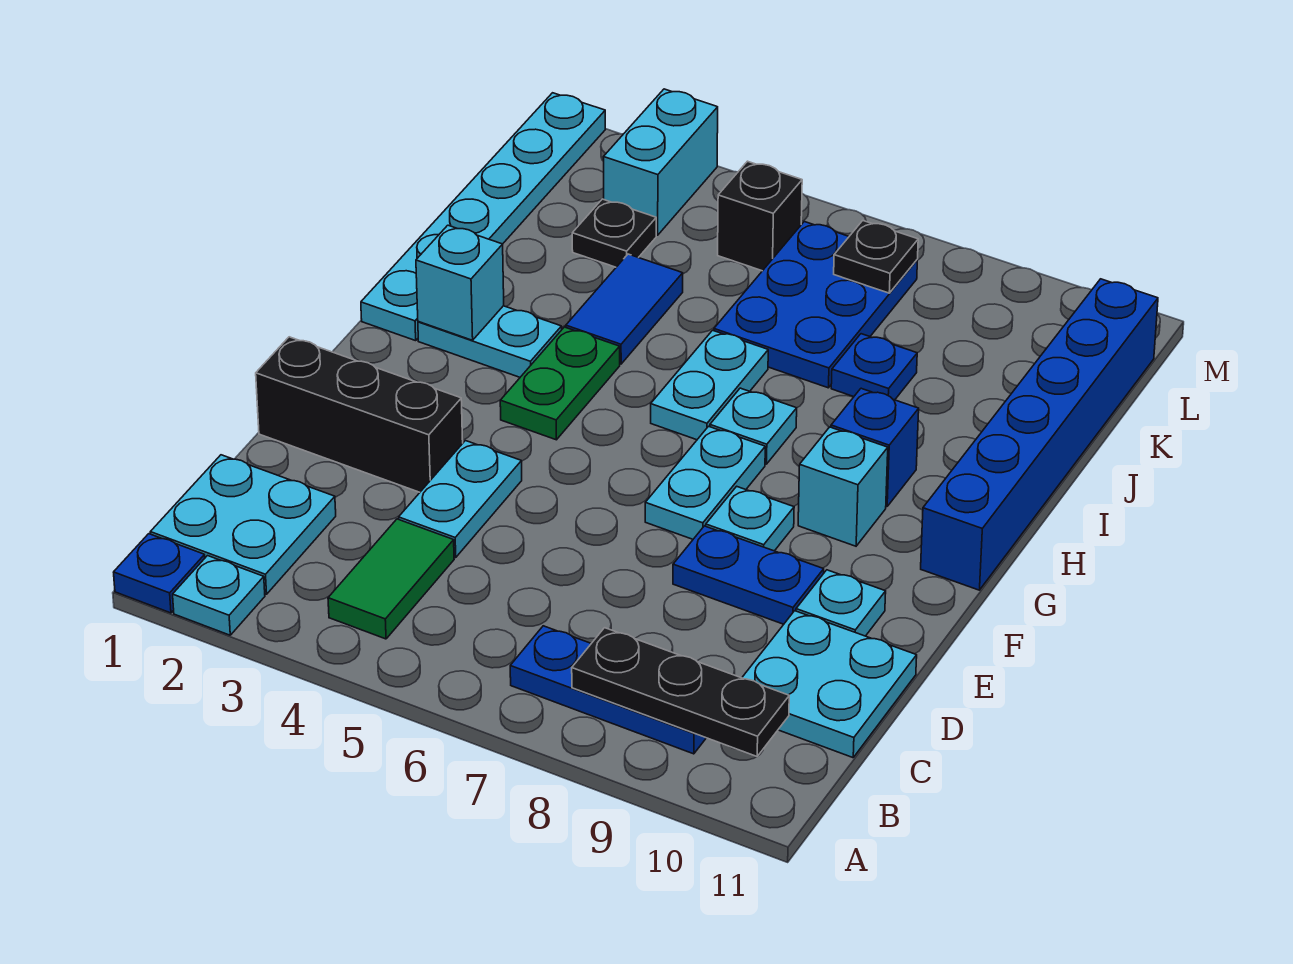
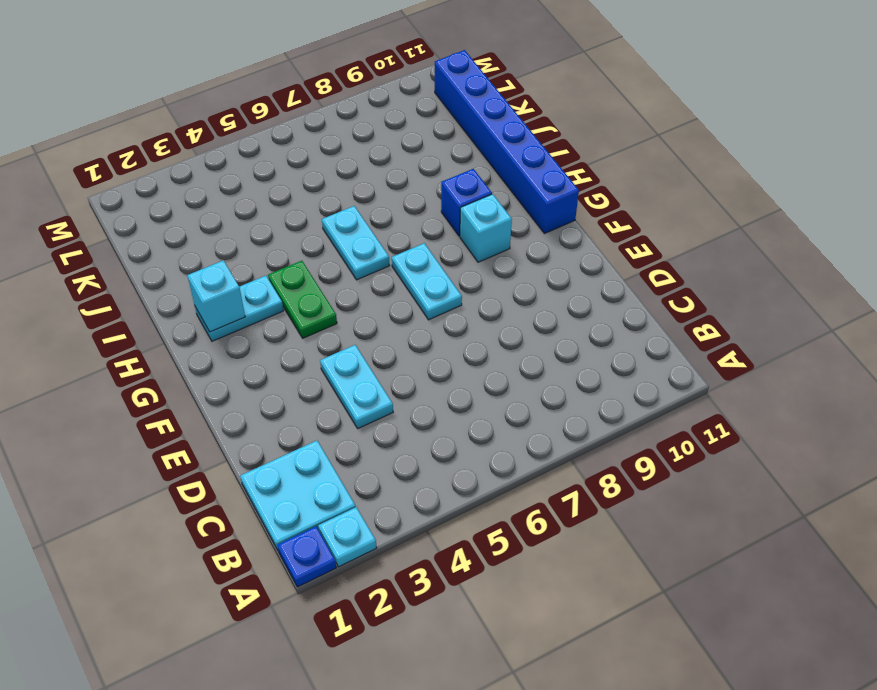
none -> green 1x2 tile [328,519,454,639]
none -> blue 1x3 plate [510,626,706,754]
none -> cyan 2x2 plate [742,611,917,758]

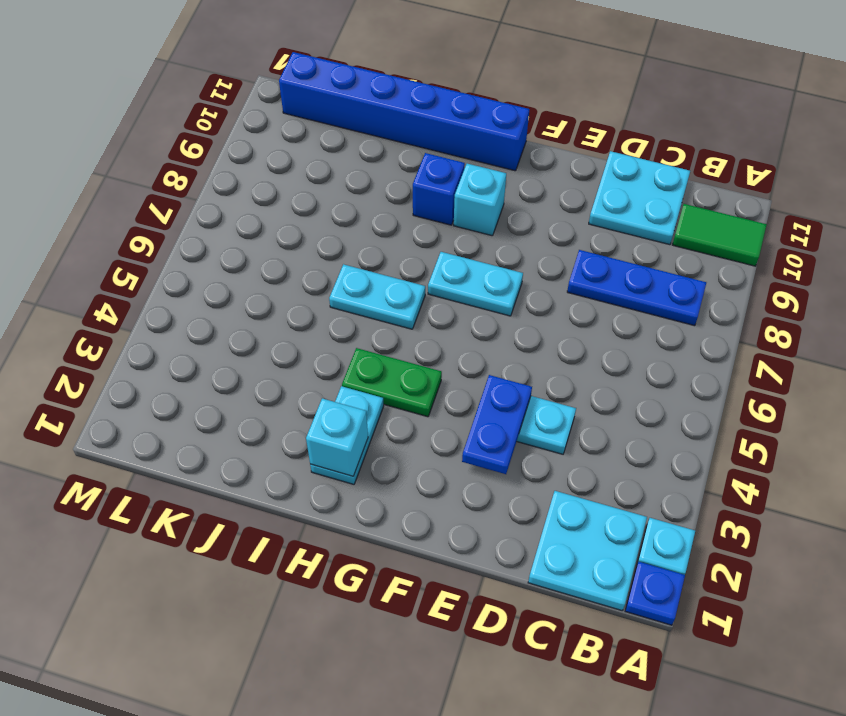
green 1x2 tile [673,204,767,266] -> green 1x2 tile moved to [328,519,454,639]
blue 1x3 plate [567,250,706,326] -> blue 1x3 plate turned to [510,626,706,754]
blue 1x2 plate [462,375,532,474] -> blue 1x2 plate moved to [673,526,824,624]
none -> black 1x3 brick [256,337,463,492]
none -> cyan 1x1 plate [796,570,886,636]
none -> cyan 1x1 plate [706,486,794,551]

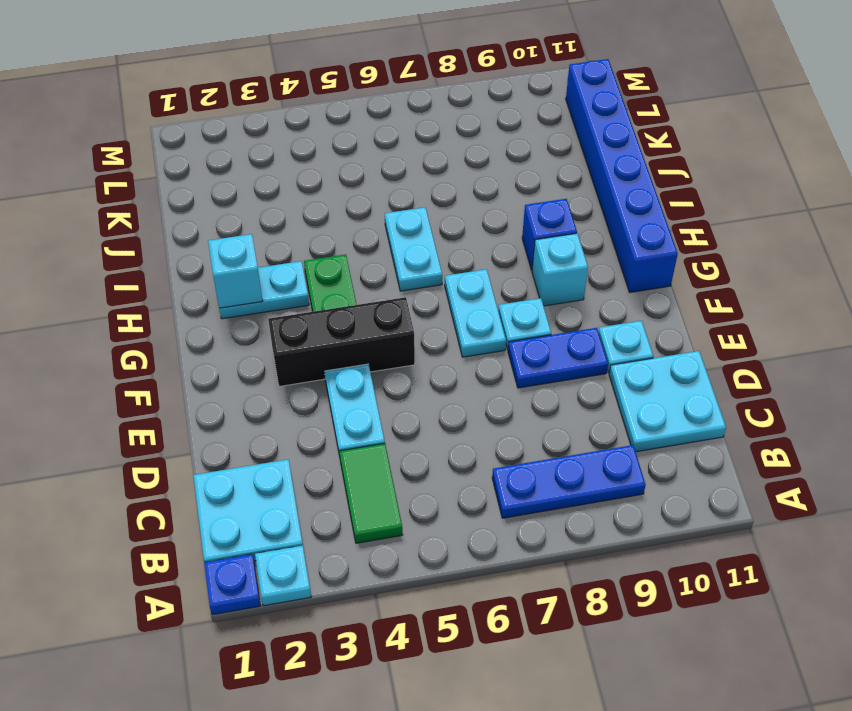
black 1x3 brick [268,297,415,386] -> black 1x3 brick moved to [256,337,463,492]
none -> cyan 1x6 plate [361,93,605,341]
none -> cyan 1x1 plate [710,388,797,464]
none -> blue 1x2 tile [566,254,683,364]

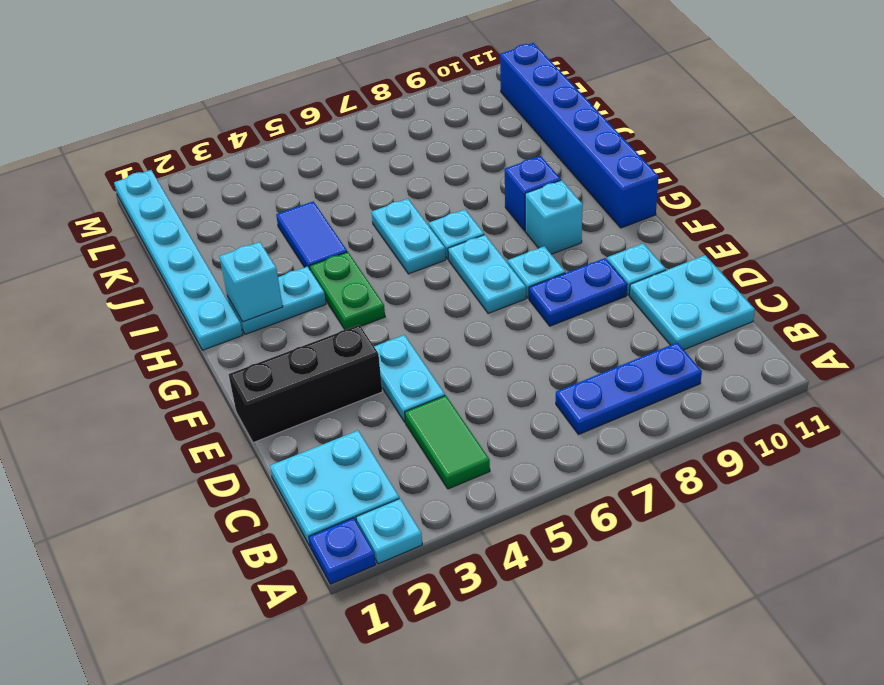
none -> blue 2x3 plate [714,222,917,388]
none -> blue 1x1 plate [831,334,917,400]
none -> black 1x1 plate [572,199,656,267]

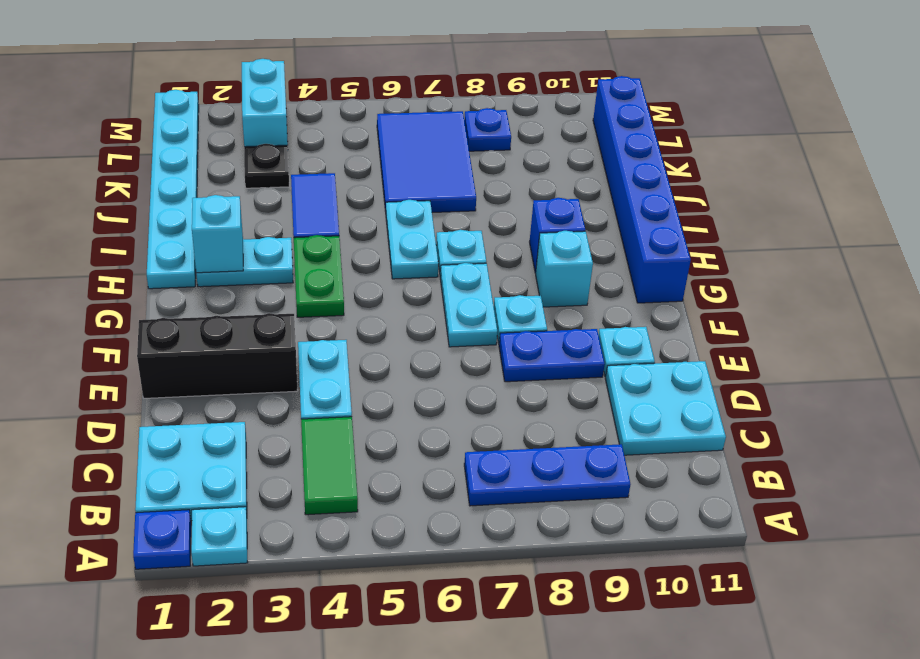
blue 2x3 tile [377,111,476,212] -> blue 2x3 plate [714,222,917,388]
blue 1x1 plate [464,108,511,151] -> blue 1x1 plate moved to [831,334,917,400]
none -> black 1x1 brick [718,161,802,271]
none -> black 1x3 plate [572,628,789,756]
none -> black 1x1 plate [834,221,918,293]

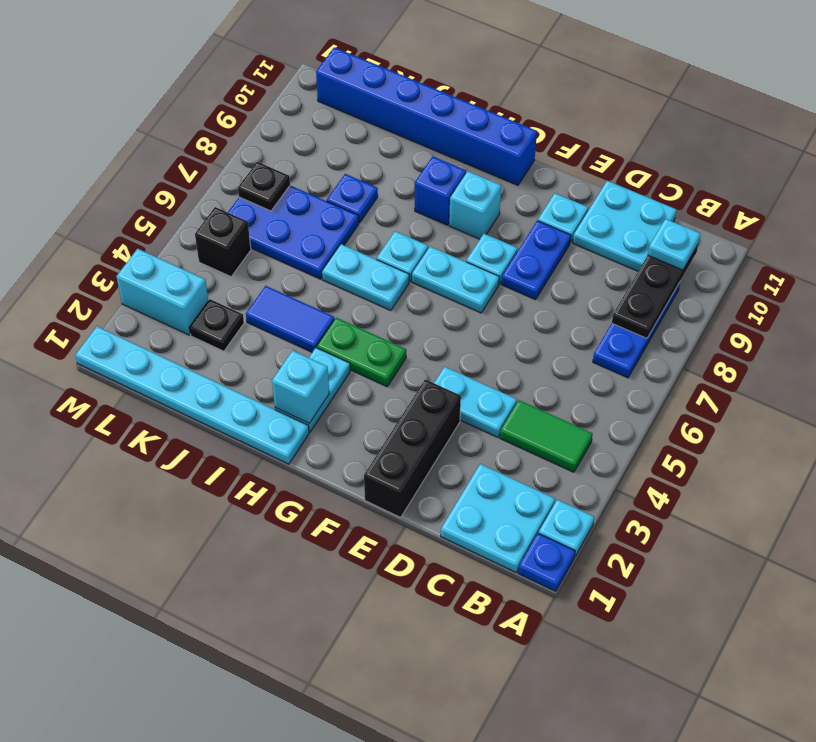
cyan 1x1 plate [648,219,700,270] -> none

